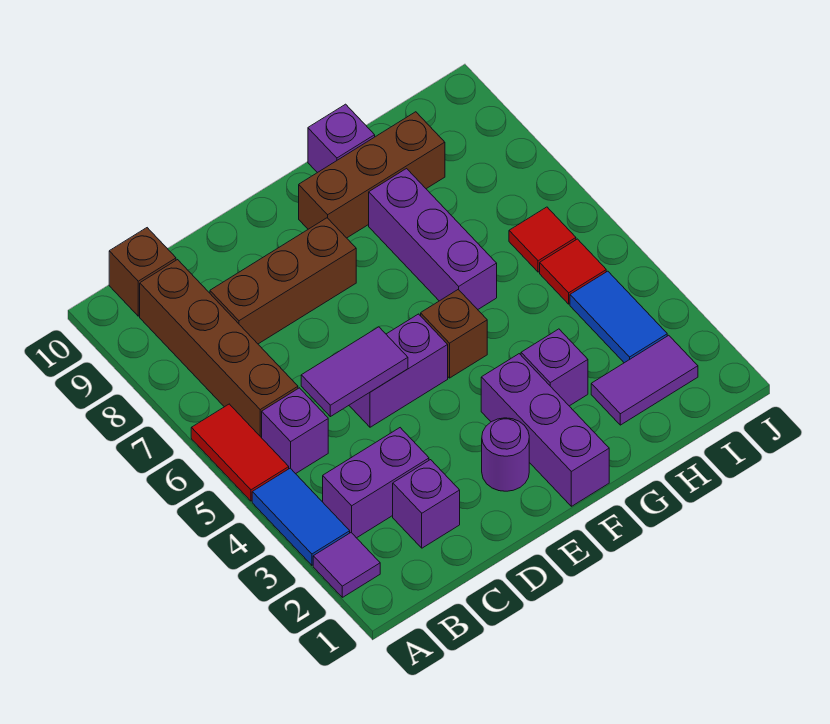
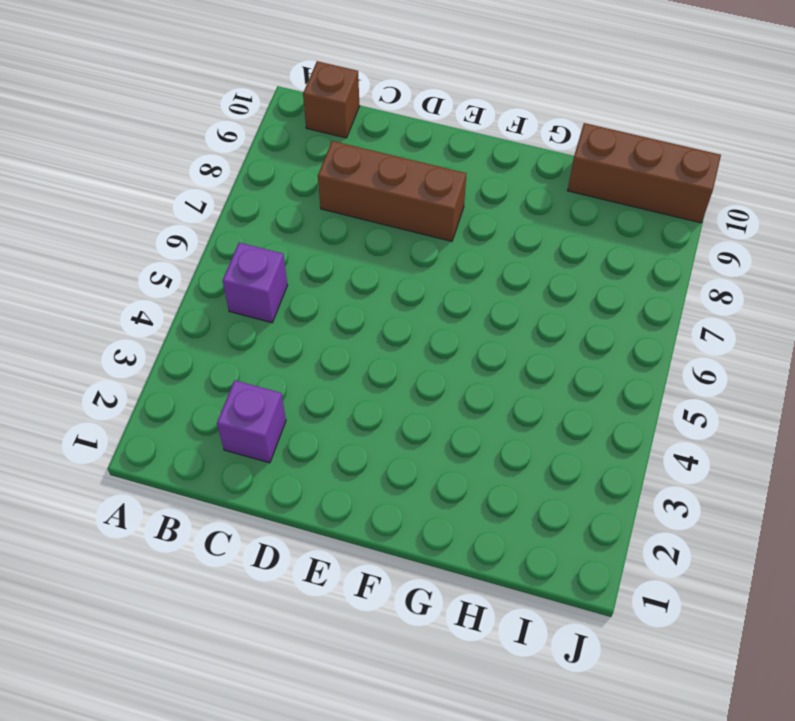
brown 1x3 brick [568,123,721,223] -> brown 1x3 brick moved to [299,112,445,238]
none -> purple 1x1 tile [313,533,380,597]
none -> blue 1x2 tile [252,468,350,565]
none -> red 1x2 tile [191,404,289,501]

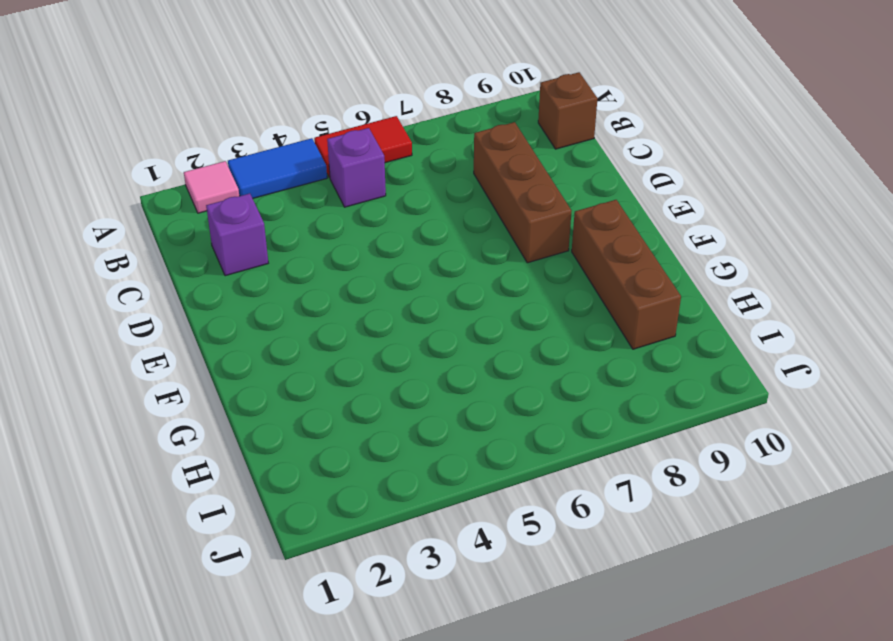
pink 1x1 tile [184,161,239,213] -> purple 1x1 tile [313,533,380,597]
none -> purple 1x2 brick [323,428,429,538]
none -> brown 1x4 brick [140,260,298,438]
none -> purple 1x2 brick [349,314,448,427]

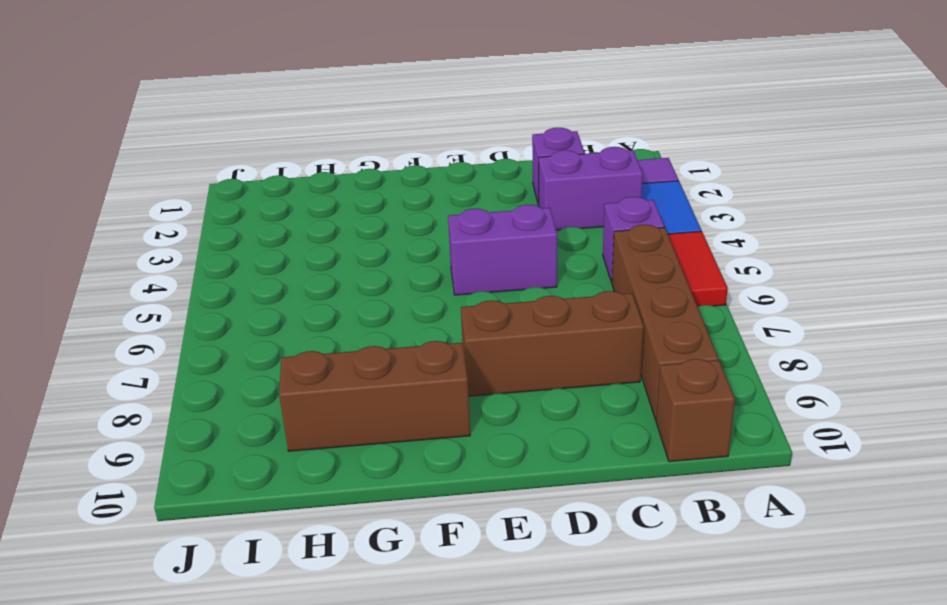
none -> purple 1x1 round brick [482,418,529,491]
none -> purple 1x3 brick [481,354,609,506]
none -> brown 1x1 brick [421,289,487,378]

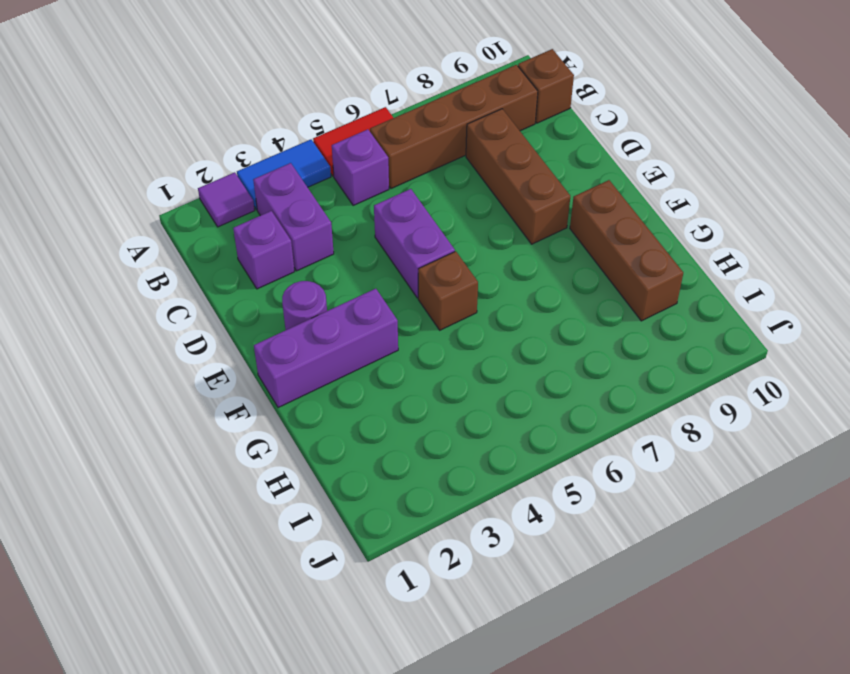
none -> purple 1x1 brick [521,329,588,406]
none -> purple 1x3 brick [369,169,497,309]
none -> purple 1x1 brick [308,104,375,173]

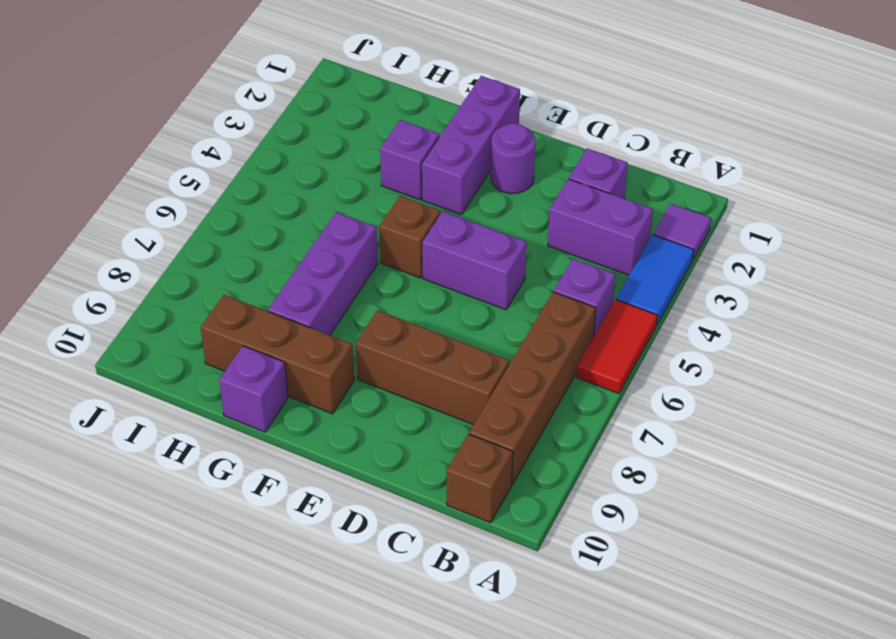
none -> purple 1x2 tile [591,335,698,425]
none -> blue 1x2 tile [570,271,667,363]
none -> red 1x1 tile [540,239,606,304]

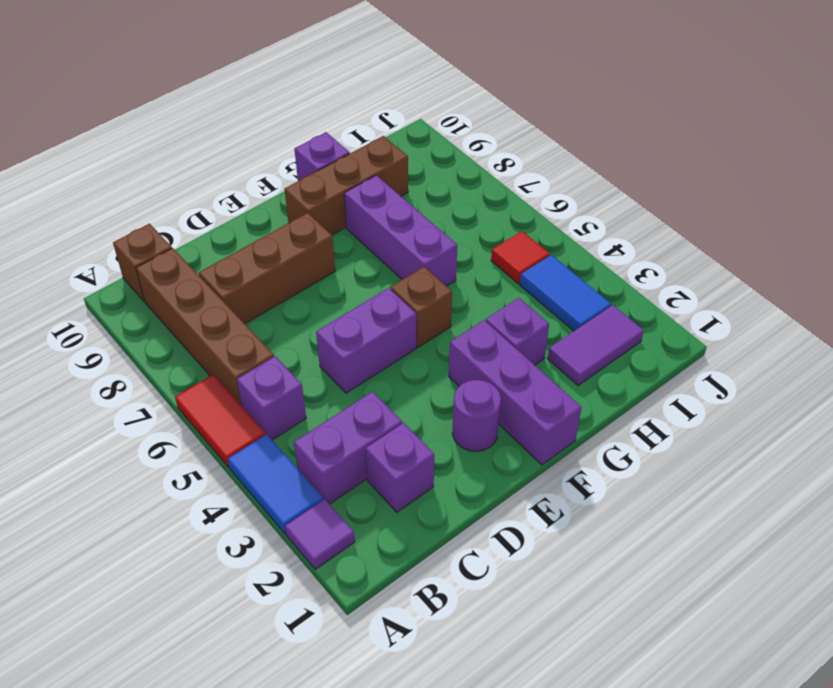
none -> red 1x1 tile [509,207,576,272]
none -> purple 1x2 tile [301,327,408,417]

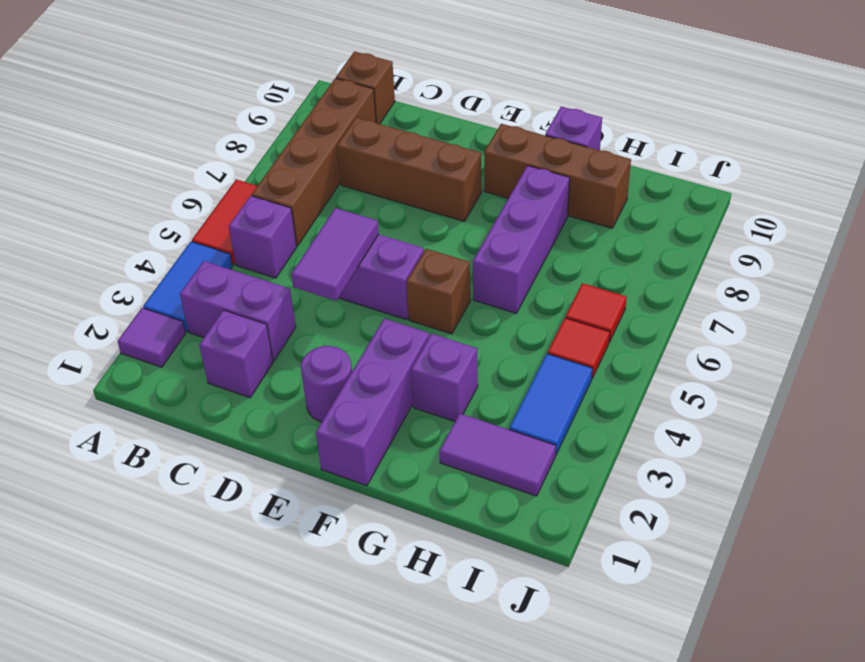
purple 1x2 tile [291,208,379,301] -> purple 1x2 tile turned to [301,327,408,417]

